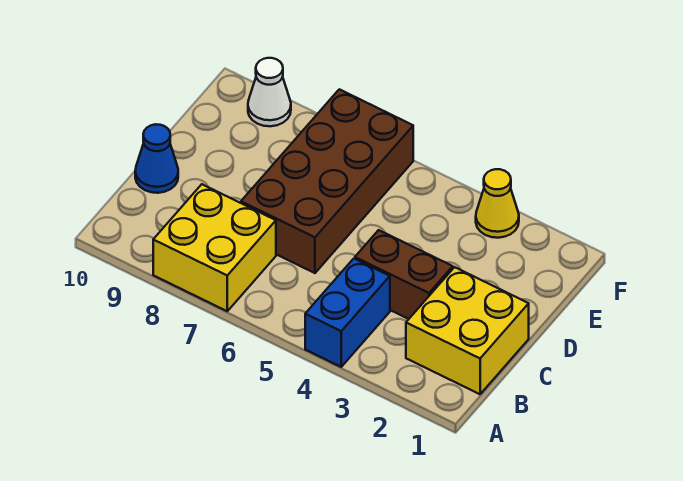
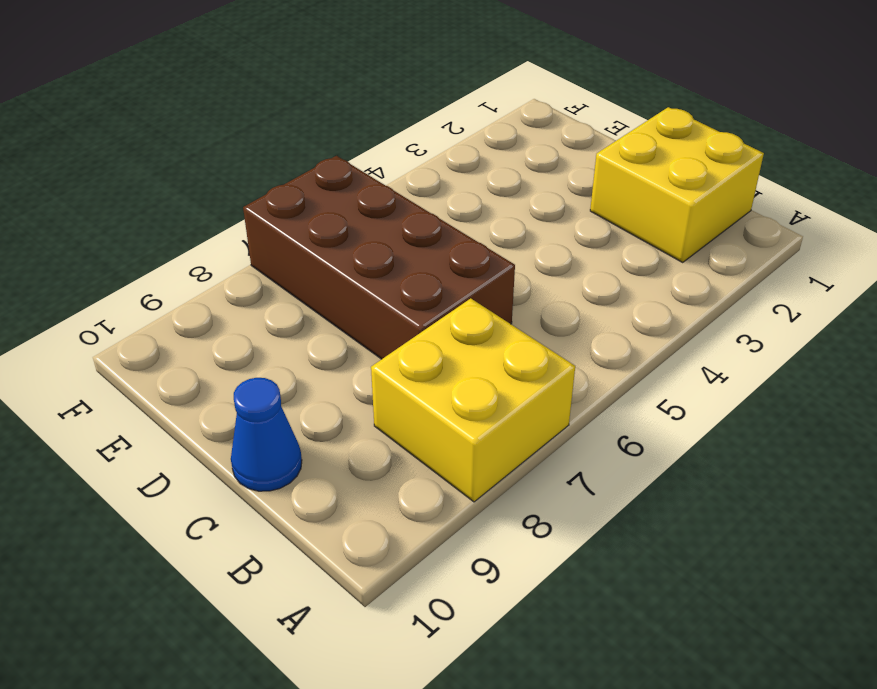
none -> blue 1x2 brick [305,259,390,367]
none -> brown 1x2 brick [355,230,453,319]

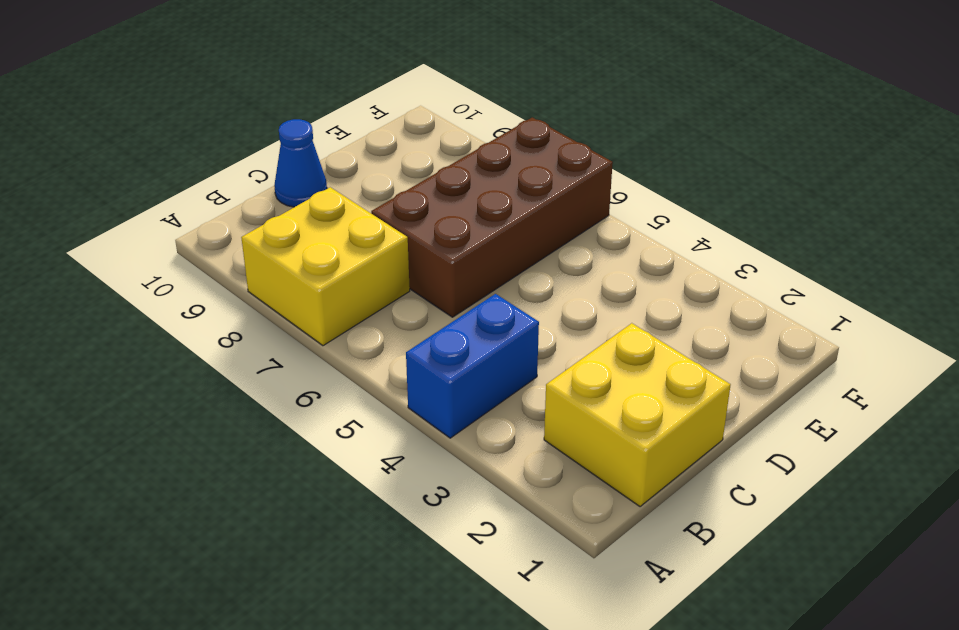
none -> brown 1x2 brick [355,230,453,319]
none -> yellow 1x1 cone [476,169,519,238]

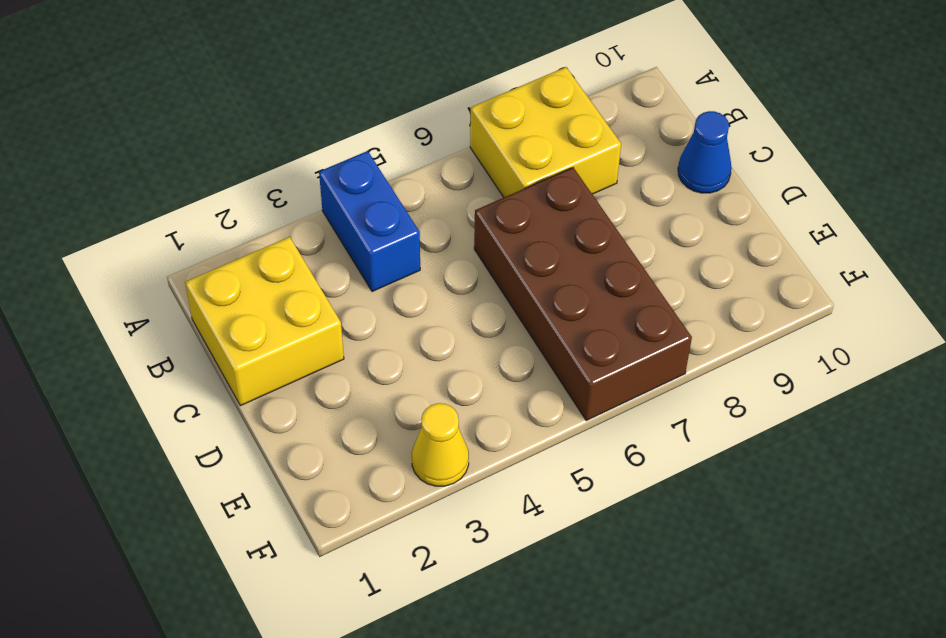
none -> brown 1x2 brick [355,230,453,319]
none -> white 1x1 cone [248,58,291,126]

